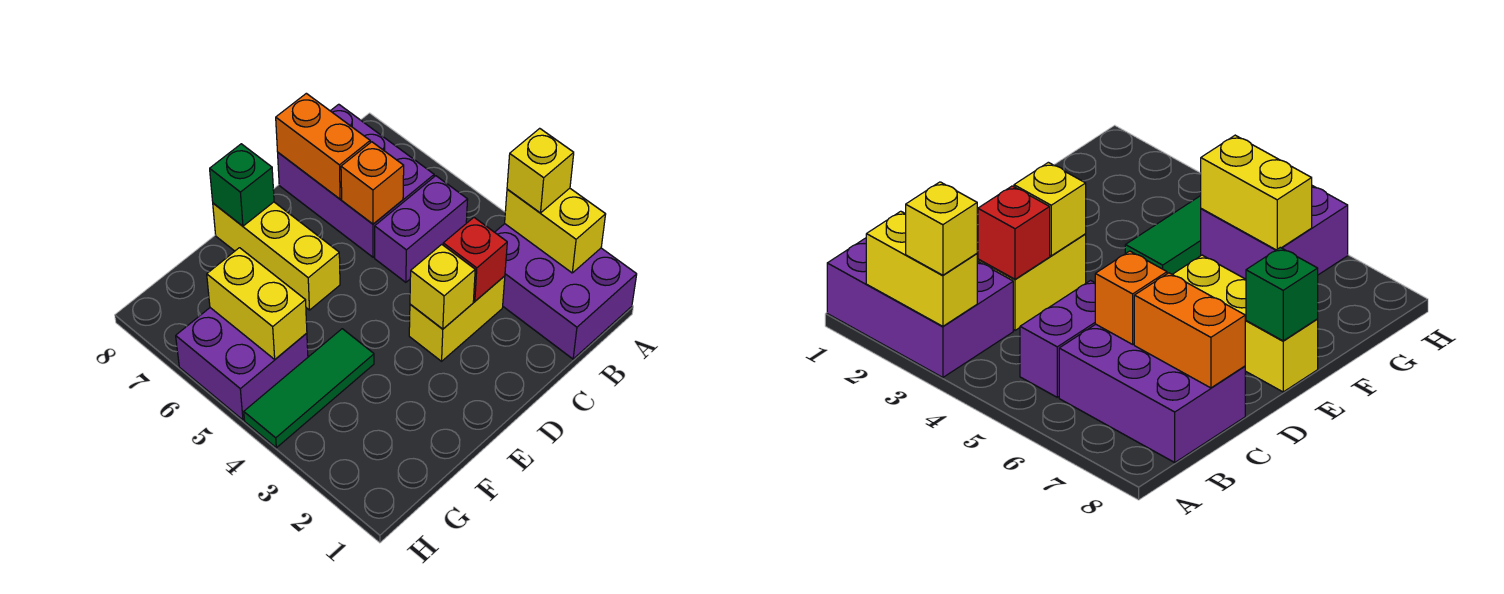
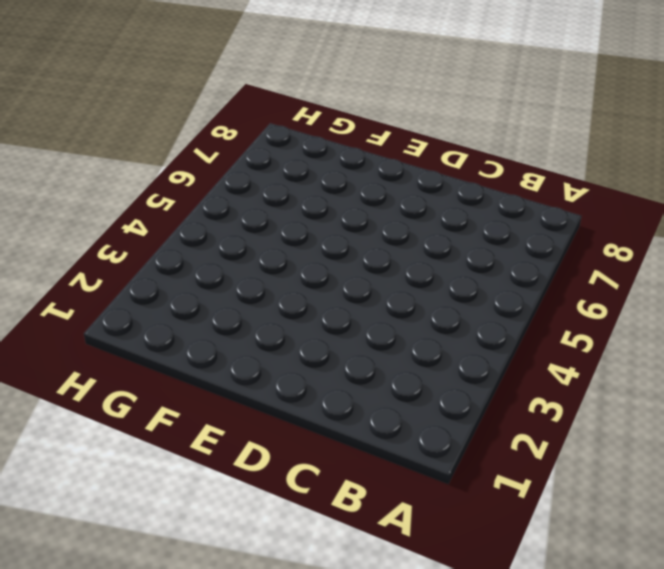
none -> purple 2x3 brick [495,224,637,359]
none -> purple 1x2 brick [375,176,468,282]
none -> purple 2x3 brick [278,104,434,257]

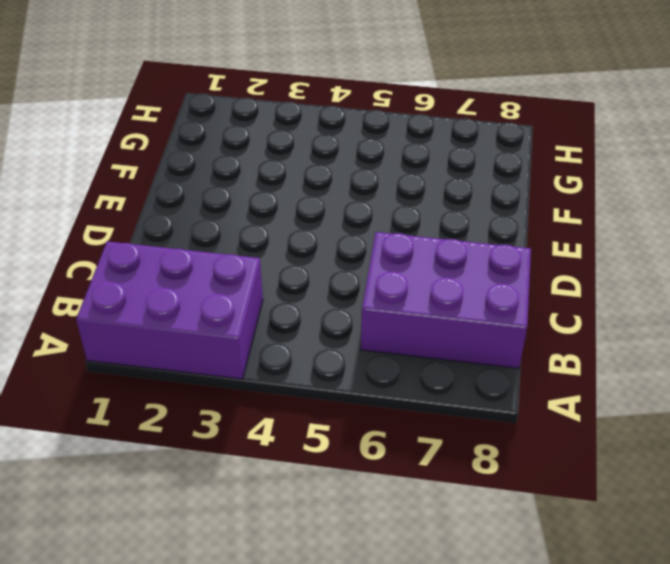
none -> purple 1x2 brick [375,176,468,282]
none -> yellow 1x2 brick [409,276,505,361]
none -> yellow 1x3 brick [213,202,340,310]

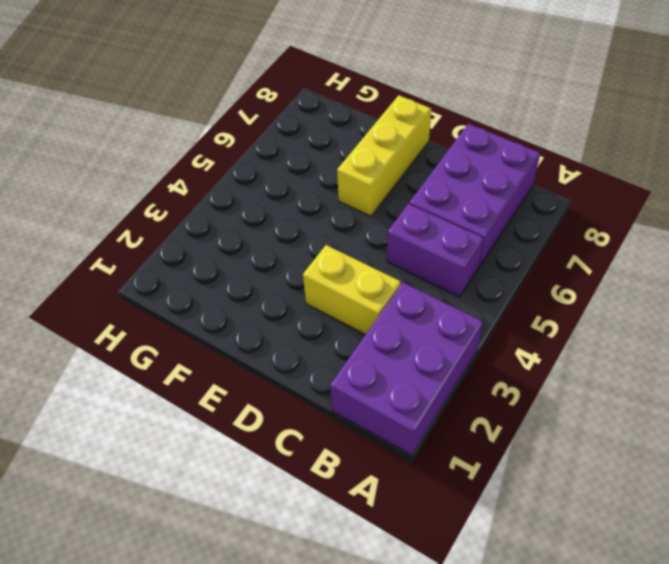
none -> green 1x3 tile [244,329,374,448]
none -> purple 2x2 brick [176,308,308,420]
none -> yellow 1x2 brick [505,188,606,273]

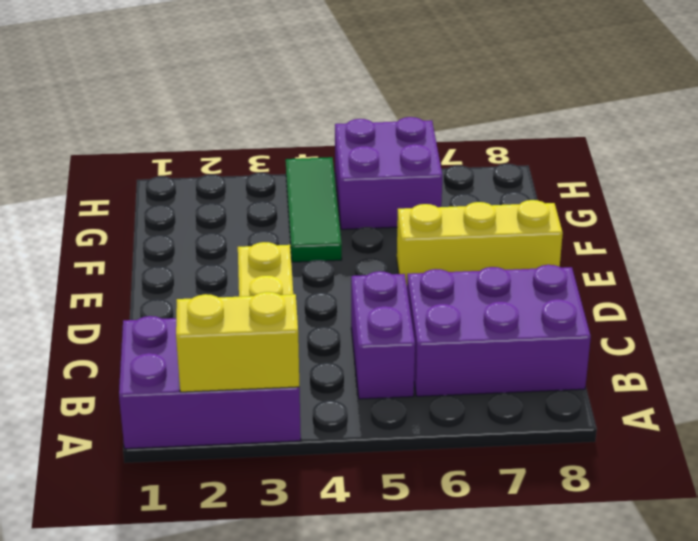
none -> red 1x1 brick [443,217,507,301]
none -> orange 1x1 brick [341,142,404,224]
none -> orange 1x2 brick [276,93,370,199]

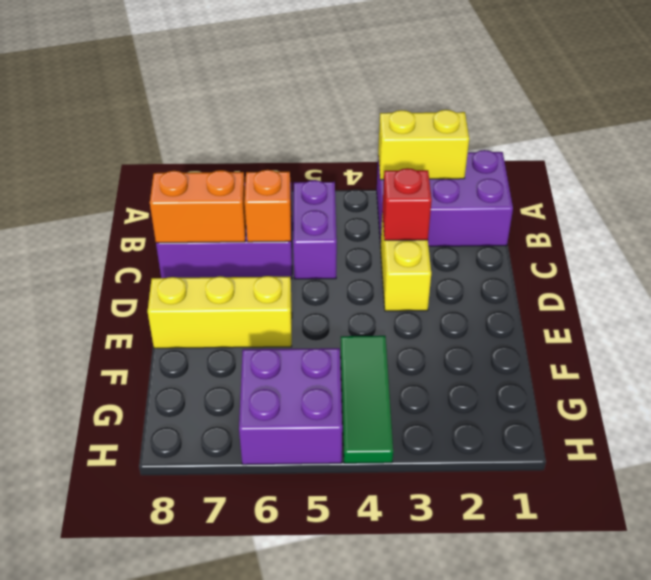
none -> yellow 1x1 brick [410,244,475,329]
none -> green 1x1 brick [210,144,274,226]
none -> yellow 1x2 brick [207,248,307,359]

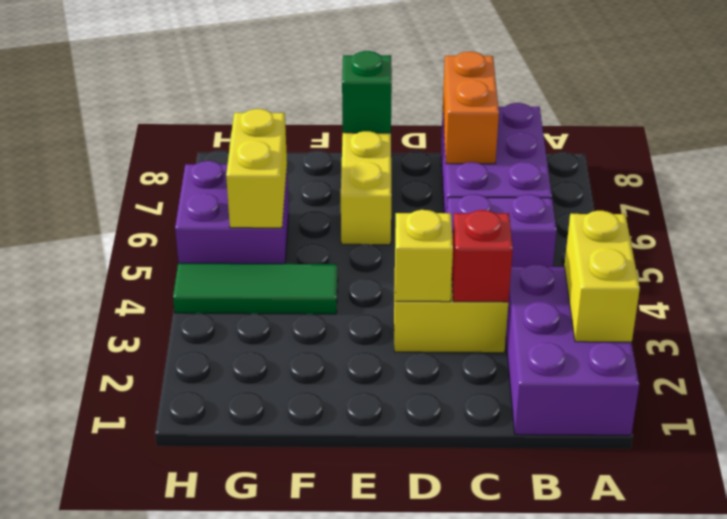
none -> orange 1x1 brick [341,142,404,224]
none -> yellow 1x1 brick [507,128,574,213]

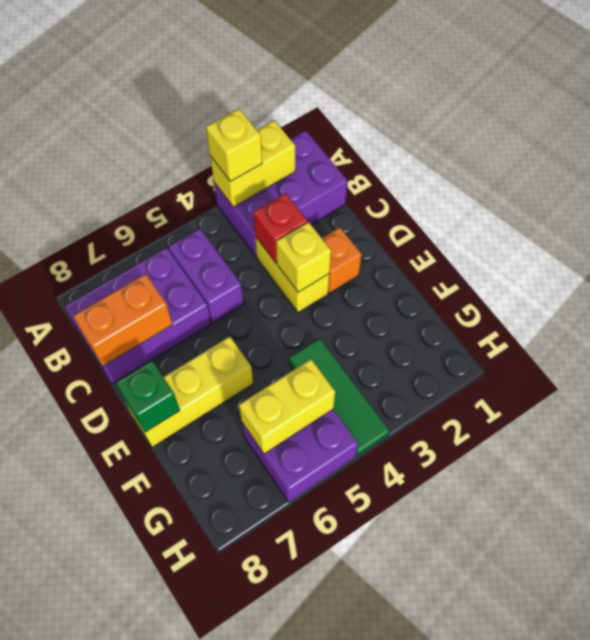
orange 1x1 brick [322,227,361,293] -> orange 1x1 brick moved to [341,142,404,224]

